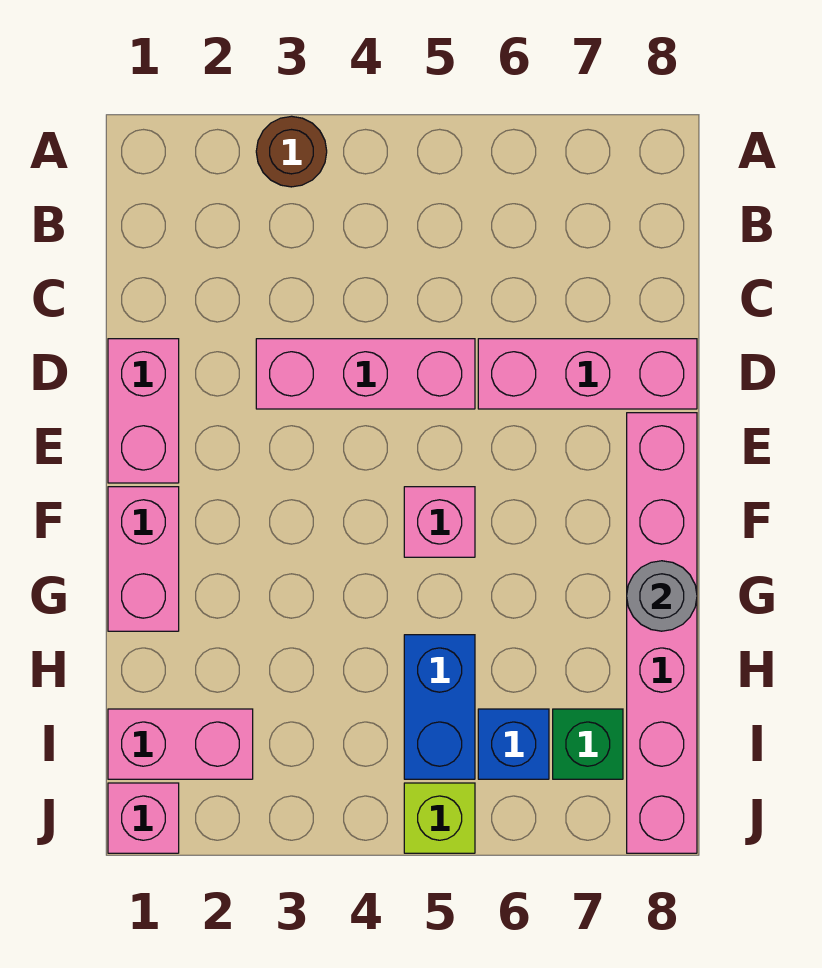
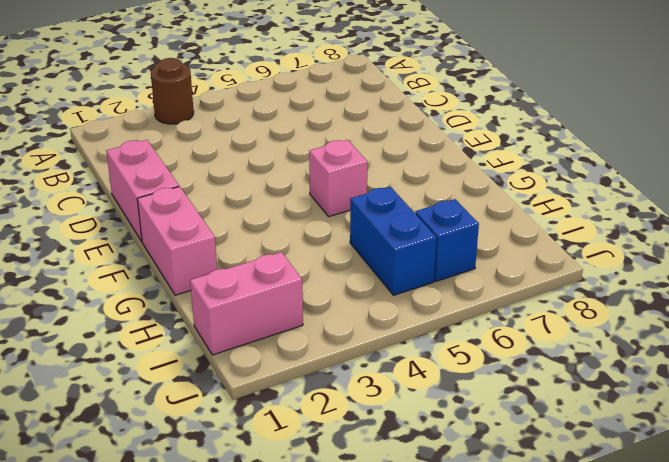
none -> pink 1x3 brick [256,339,475,409]
none -> pink 1x3 brick [478,339,697,409]
none -> pink 1x6 brick [627,413,697,853]

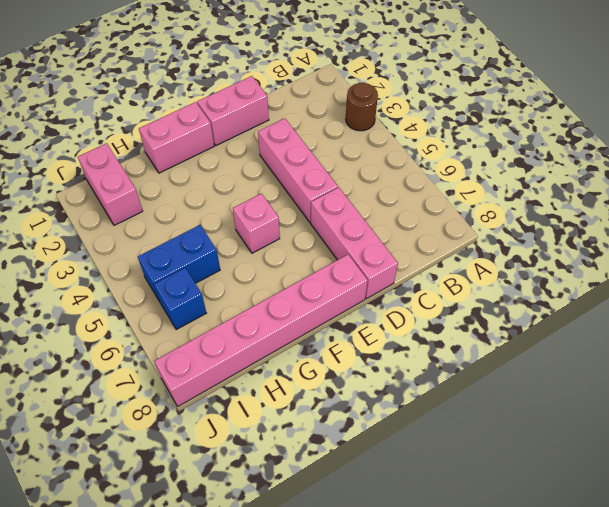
none -> green 1x1 brick [553,709,623,779]
none -> pink 1x1 brick [108,783,179,853]
none -> lime 1x1 brick [404,783,475,853]

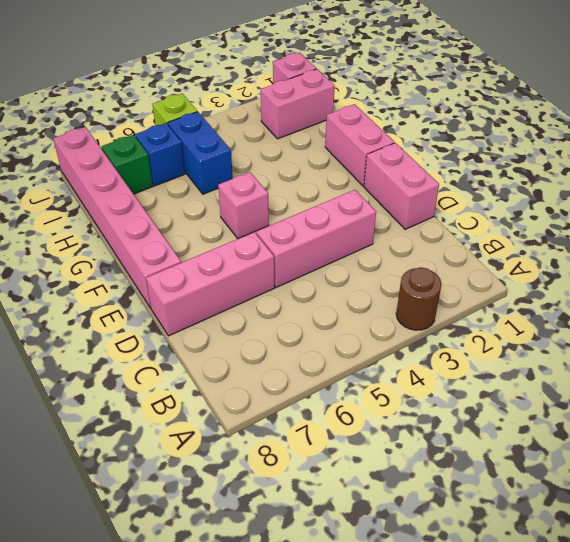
none -> grey 1x1 round brick [627,561,697,631]

